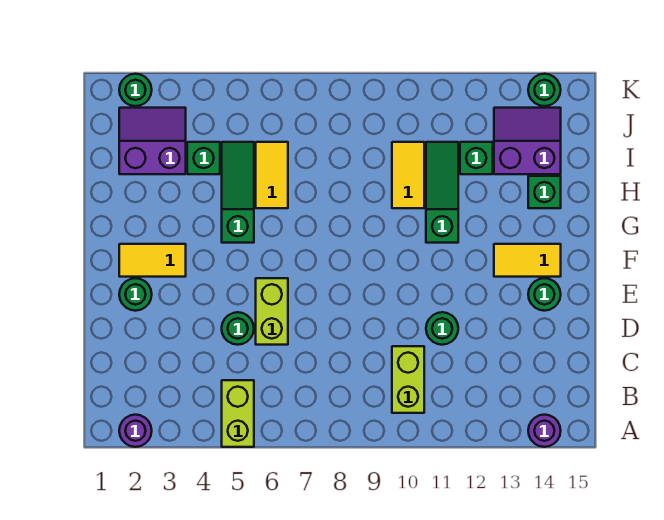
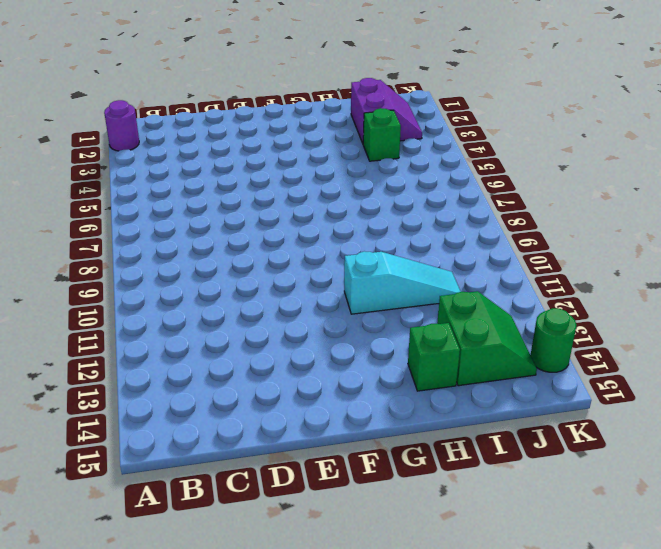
cyan 1x3 slope [344,251,461,314] -> green 1x3 slope [426,142,458,243]
green 2x2 slope [437,291,537,386] -> purple 2x2 slope [494,108,561,174]
none -> lime 1x2 brick [222,380,254,447]
none -> purple 1x1 round brick [528,415,561,447]
none -> lime 1x2 brick [392,346,424,413]

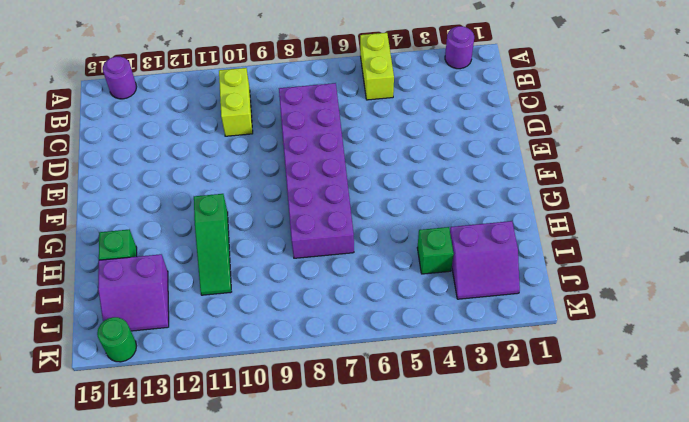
purple 2x6 brick [279,83,354,258] -> none
none -> green 1x1 round brick [222,312,254,345]
none -> lime 1x2 brick [256,278,288,345]
none -> green 1x1 round brick [426,312,458,345]

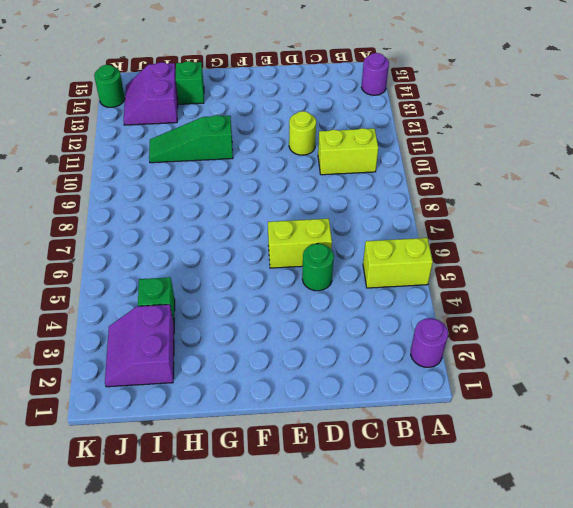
lime 1x1 round brick [289,111,316,155] -> green 1x1 round brick [426,312,458,345]
none -> green 1x1 round brick [119,278,152,311]
none -> green 1x1 round brick [528,278,561,311]
none -> yellow 1x2 tile [119,244,186,277]

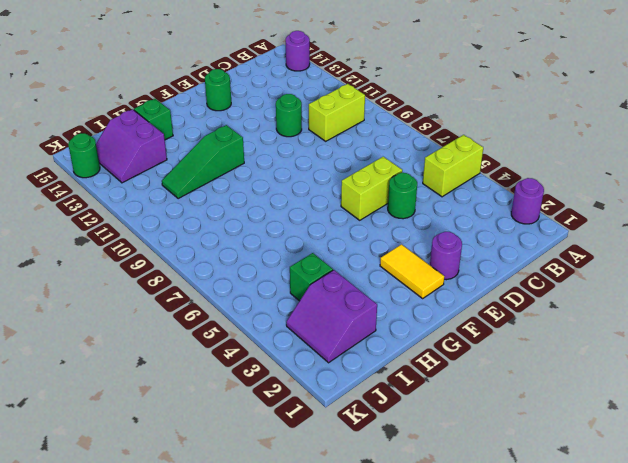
purple 1x1 round brick [430,232,462,280] -> green 1x1 round brick [119,278,152,311]
none -> yellow 1x2 tile [494,244,561,277]
none -> green 1x3 slope [222,142,254,243]
none -> yellow 1x2 tile [256,142,288,208]

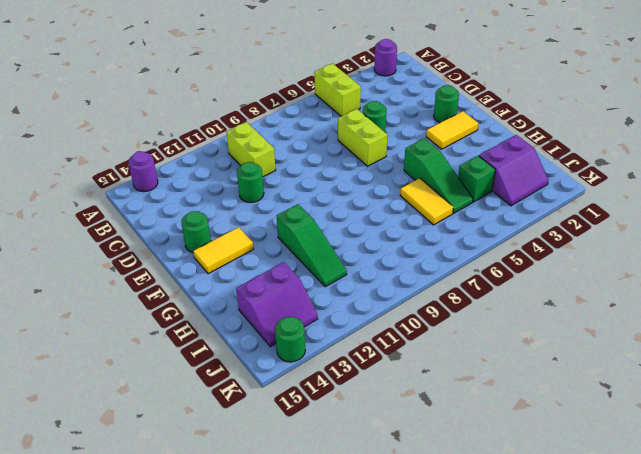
none -> yellow 1x2 tile [392,142,424,208]
none -> green 1x1 brick [528,176,561,208]
none -> green 1x1 brick [460,142,493,174]

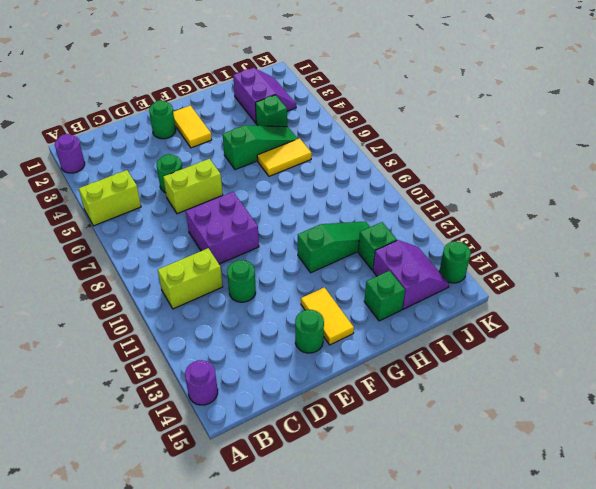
purple 2x2 brick [186,192,259,264] -> none
none -> yellow 1x2 tile [392,142,424,208]
none -> green 1x1 round brick [119,74,152,106]

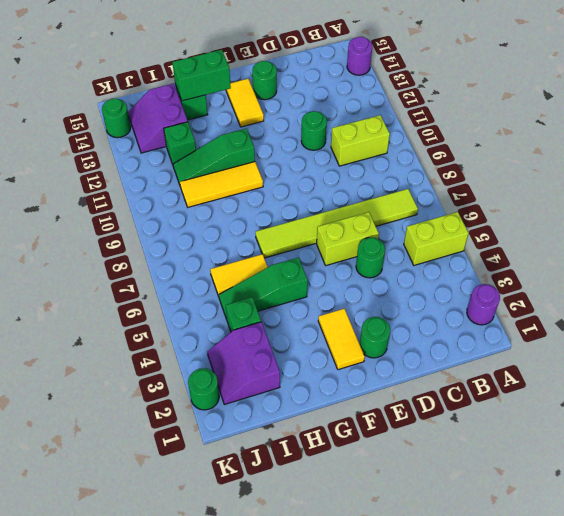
lime 1x6 tile [256,189,418,258] -> none
yellow 1x3 tile [180,162,263,207] -> yellow 1x2 tile [392,142,424,208]
green 1x2 brick [172,50,231,101] -> none

